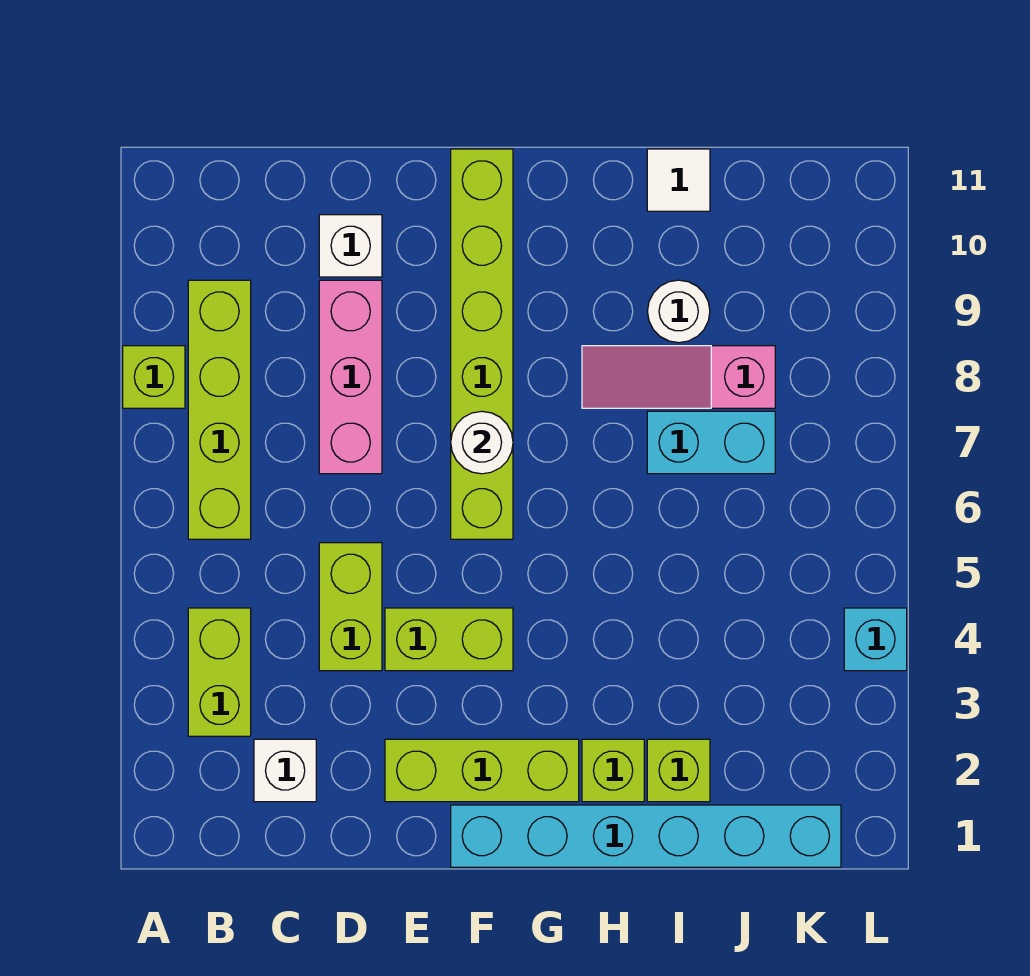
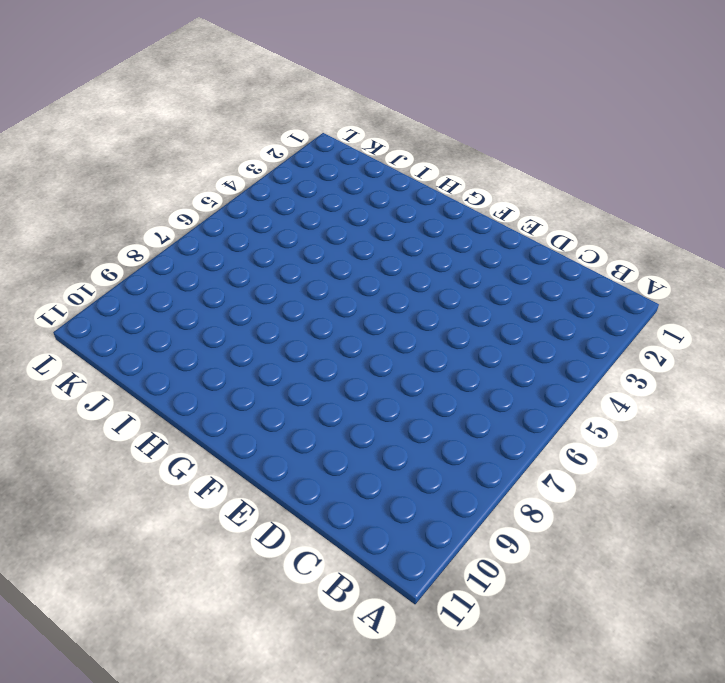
none -> lime 1x1 brick [123,346,185,408]
none -> lime 1x2 brick [188,608,251,736]
none -> lime 1x4 brick [188,280,251,539]

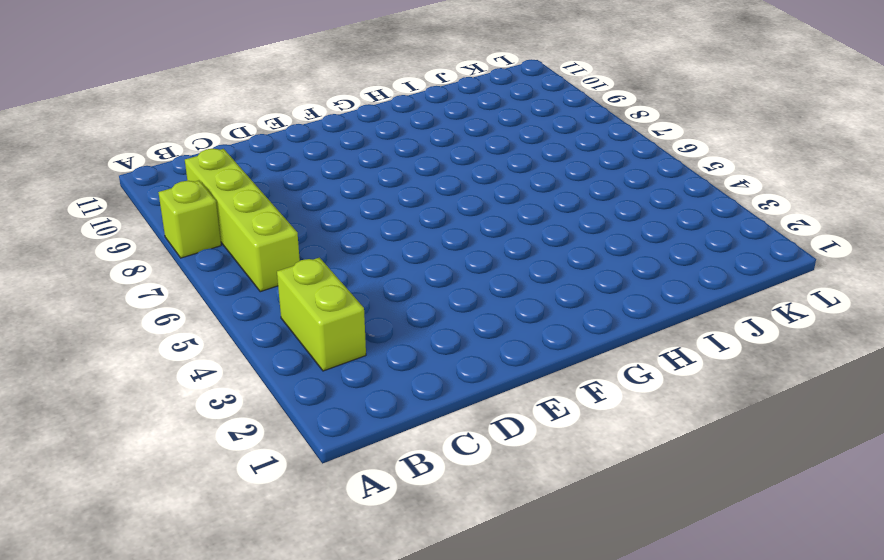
none -> white 1x1 brick [254,739,316,802]
none -> lime 1x2 brick [319,543,382,671]
none -> pink 1x3 brick [319,280,382,474]

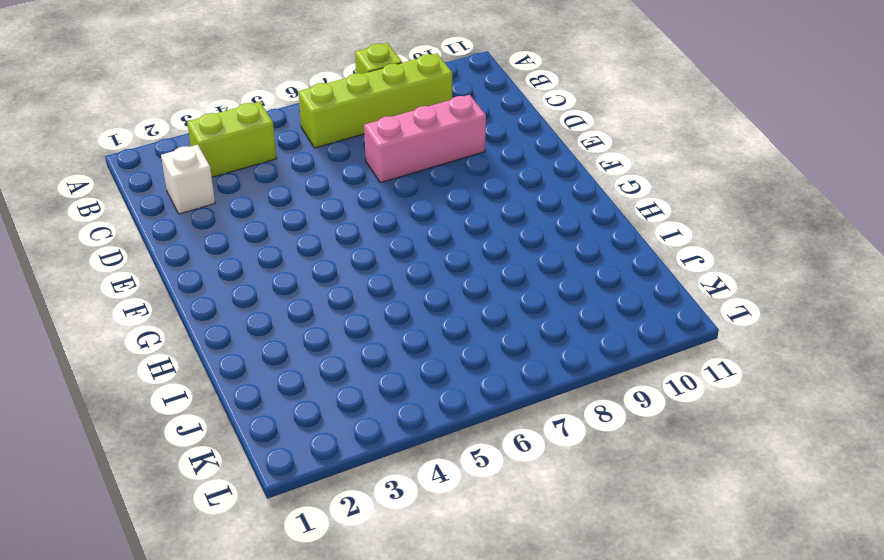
none -> lime 1x2 brick [319,543,382,671]
none -> white 1x1 brick [319,215,382,277]
none -> lime 1x3 brick [385,739,579,802]

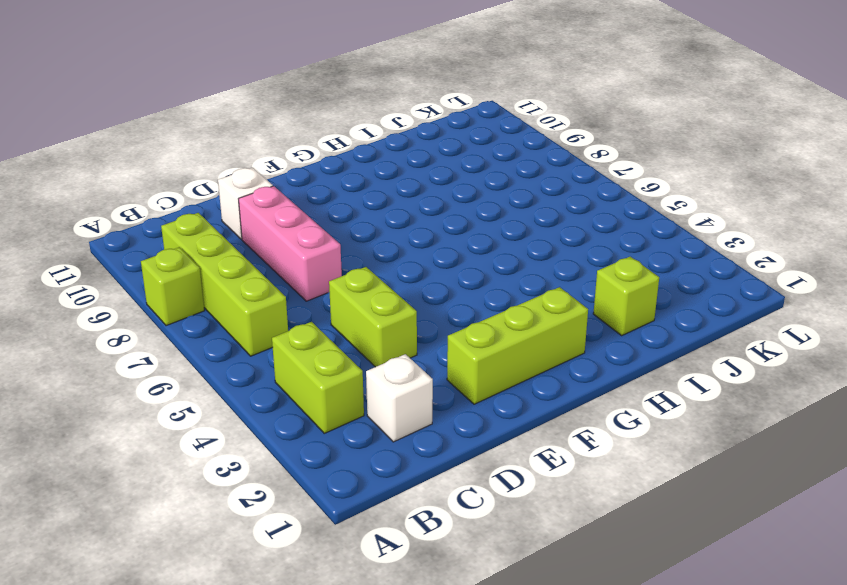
none -> lime 1x2 brick [385,608,513,671]
none -> cyan 1x6 brick [451,805,841,867]
none -> lime 1x6 brick [451,149,513,539]

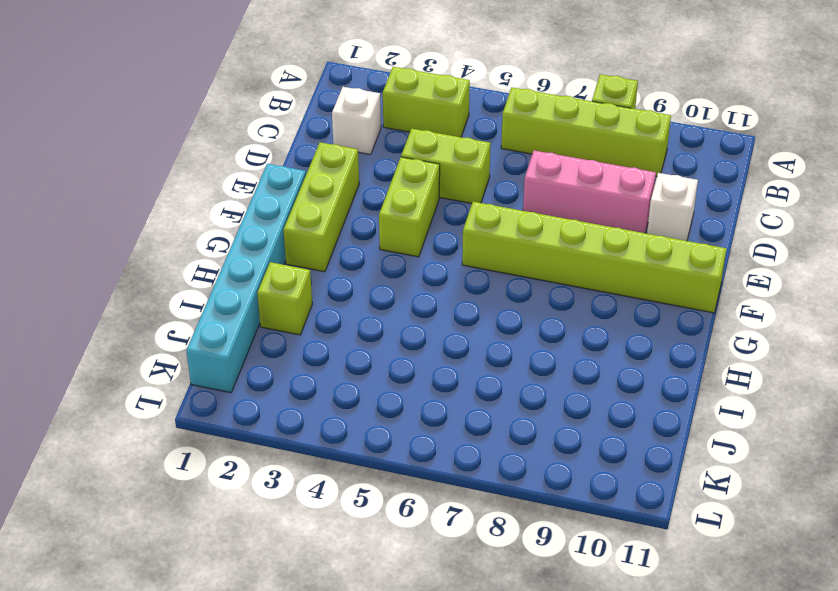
none -> lime 1x1 brick [582,739,644,802]
none -> pink 1x3 slope [582,346,775,408]
none -> cyan 1x2 brick [647,411,775,474]

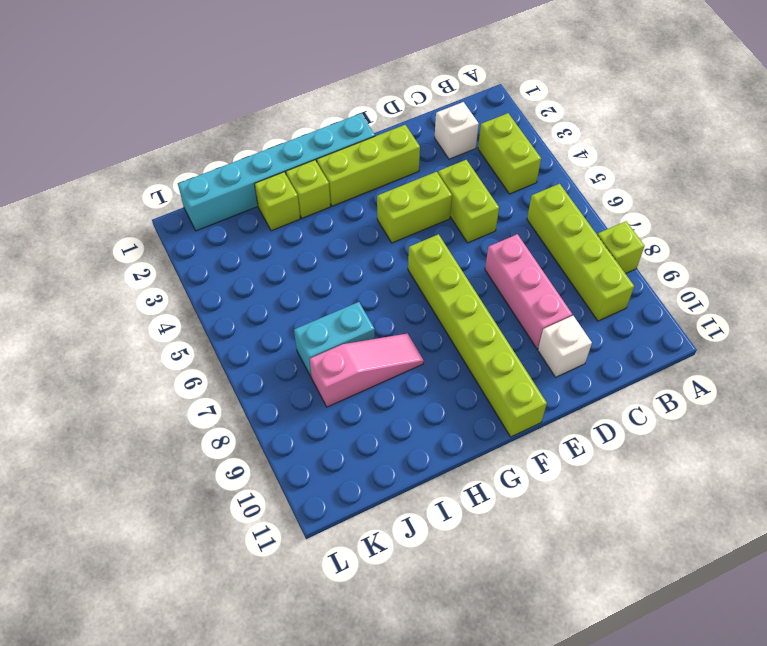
none -> white 1x1 round brick [648,280,710,343]
none -> white 1x1 tile [647,149,710,211]
none -> cyan 1x1 brick [844,608,907,671]

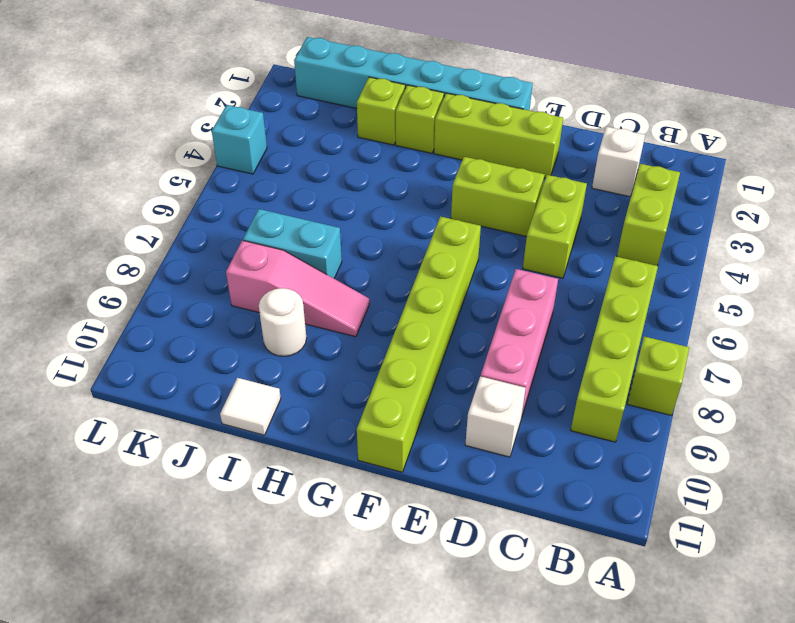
none -> white 1x1 round brick [451,411,513,474]

